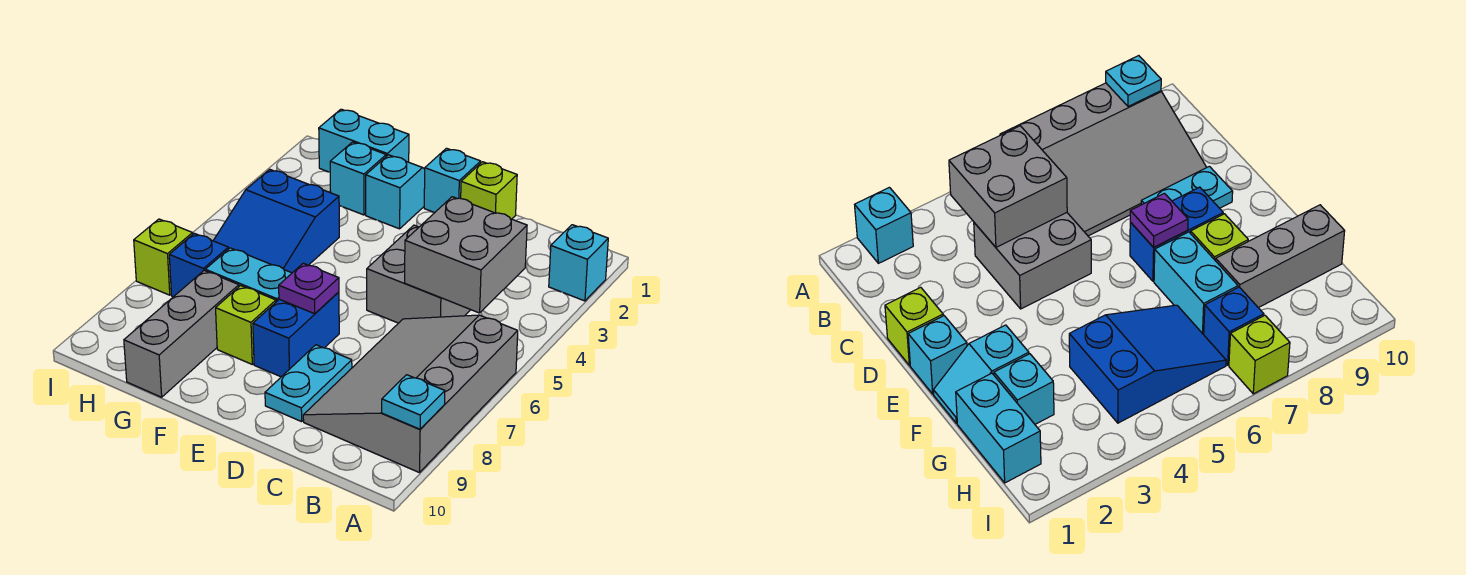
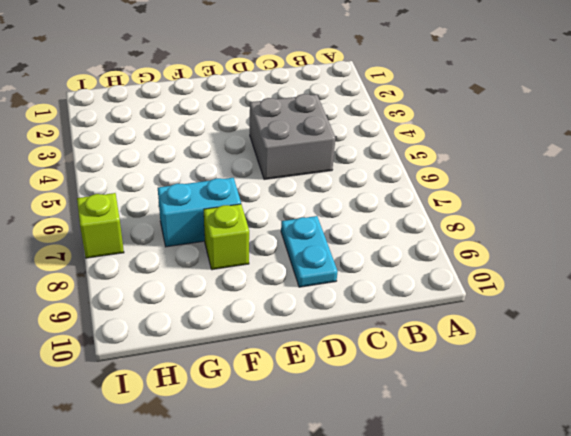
none -> cyan 1x1 brick [549,225,608,301]
none -> grey 3x4 slope [303,315,518,473]
none -> lime 1x1 brick [461,162,517,219]

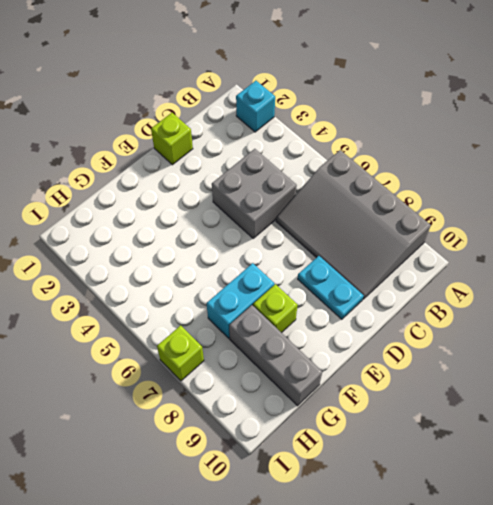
none -> cyan 1x1 brick [424,148,481,213]
none -> blue 1x2 brick [253,292,339,377]
none -> cyan 1x2 slope [366,155,425,229]

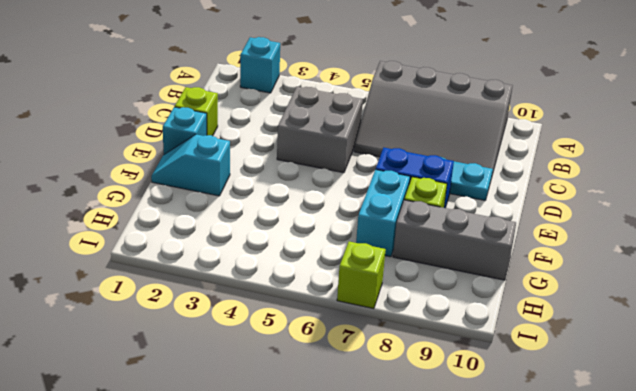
none -> cyan 1x2 brick [319,109,409,172]
none -> cyan 1x1 brick [330,142,386,215]
none -> blue 2x3 slope [213,170,339,273]

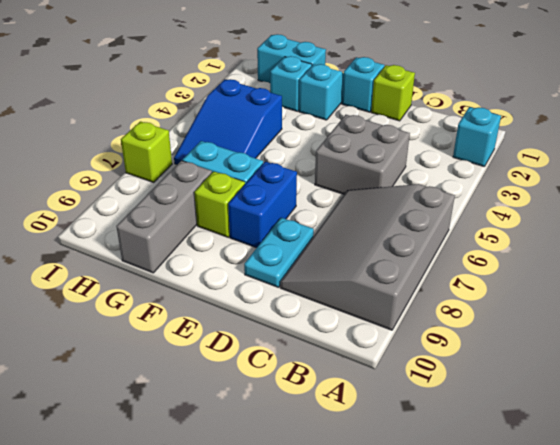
none -> blue 1x1 brick [169,233,228,297]
none -> cyan 1x1 plate [382,375,445,429]
none -> grey 2x2 brick [405,197,527,313]

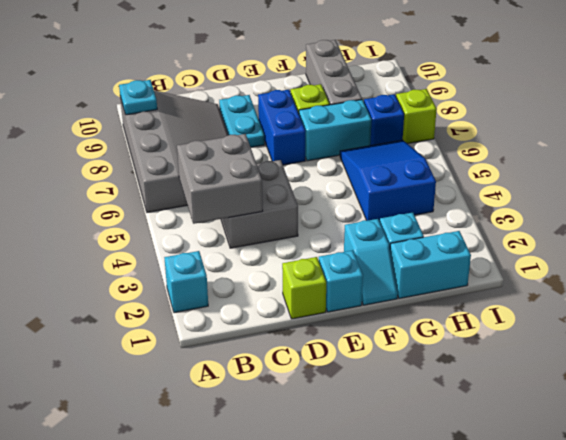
none -> purple 1x1 plate [279,263,339,314]

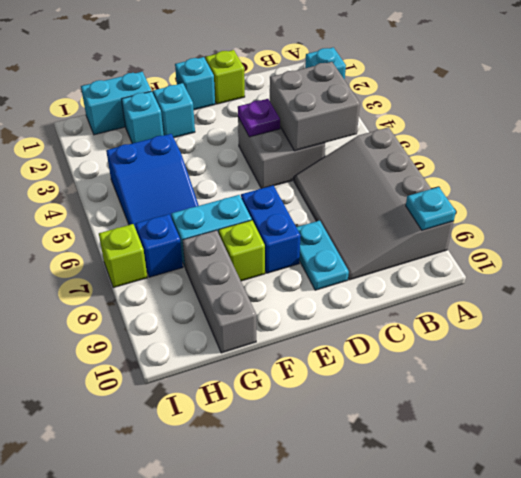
purple 1x1 plate [238,99,280,137] -> purple 1x1 plate moved to [279,263,339,314]

